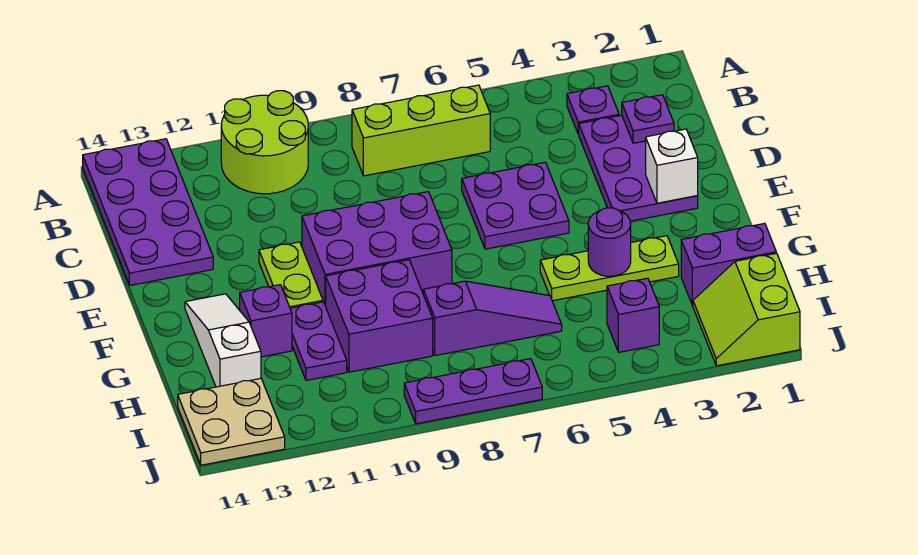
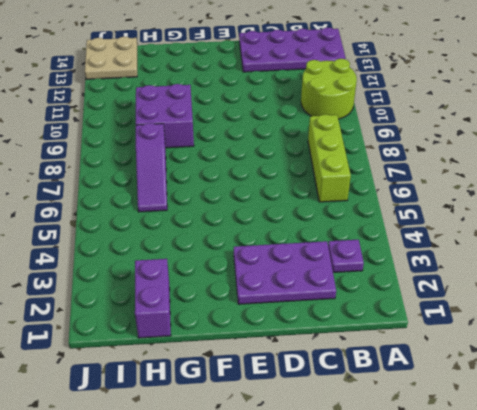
none -> purple 2x2 plate [462,162,569,249]
none -> purple 2x3 brick [302,192,452,306]
none -> lime 1x2 plate [259,242,323,308]

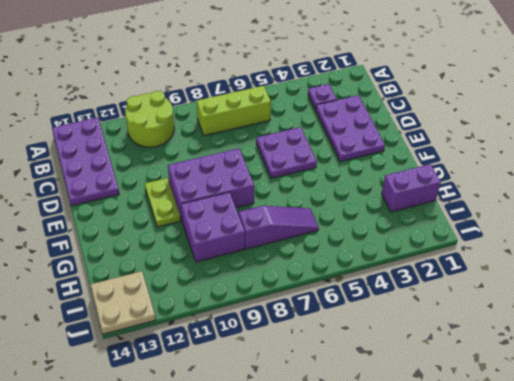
none -> white 1x3 slope [185,294,261,387]
none -> lime 1x3 plate [540,236,679,301]
none -> purple 1x2 plate [290,302,347,380]

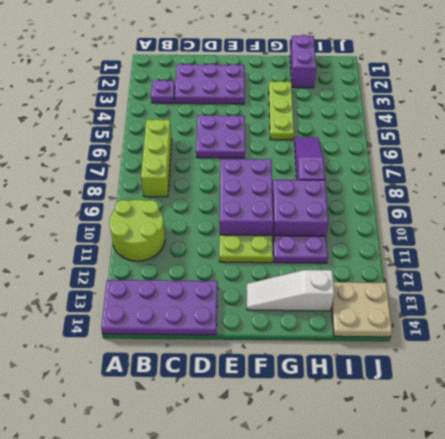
none -> purple 1x1 brick [240,285,292,357]
none -> lime 2x2 slope [693,253,800,366]
none -> purple 1x1 brick [607,278,659,352]

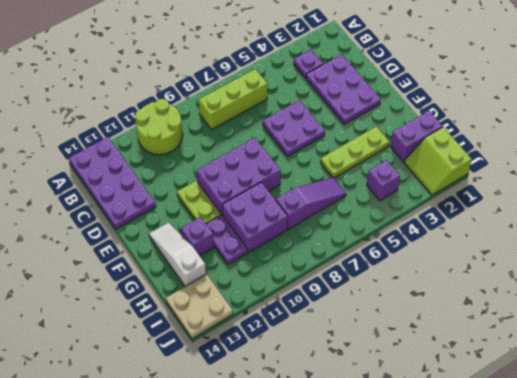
none -> purple 1x3 plate [404,359,542,424]
none -> purple 1x1 plate [622,95,674,143]
none -> white 1x1 brick [646,129,698,203]

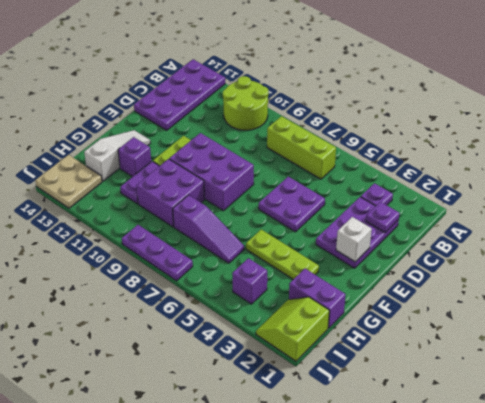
none -> purple 1x1 round brick [588,208,631,276]

